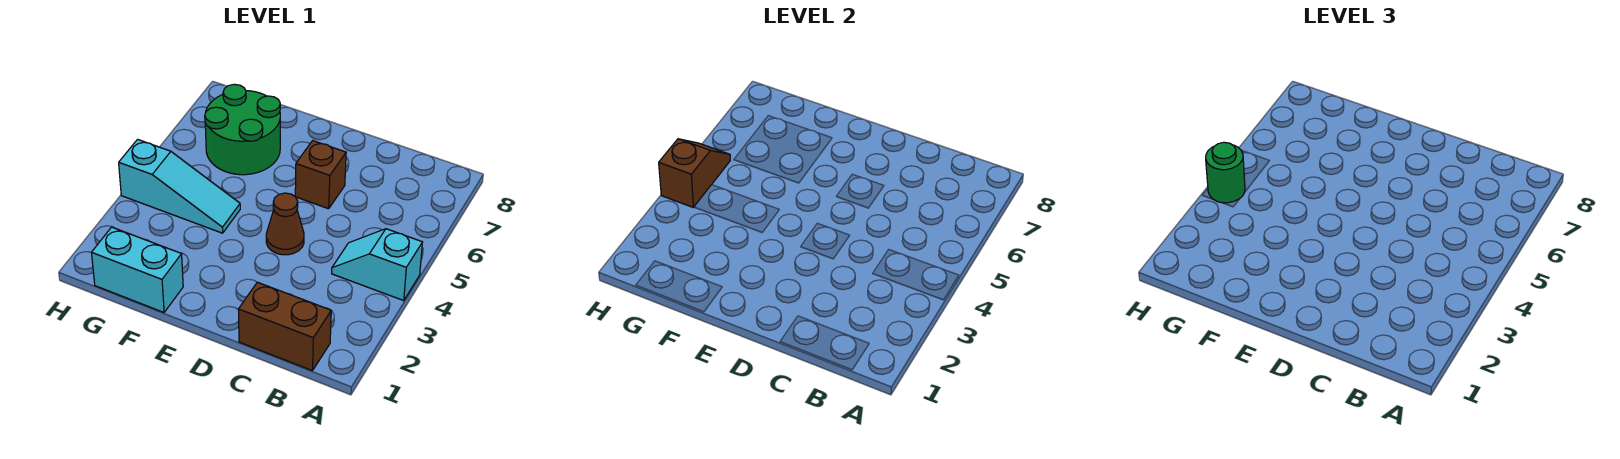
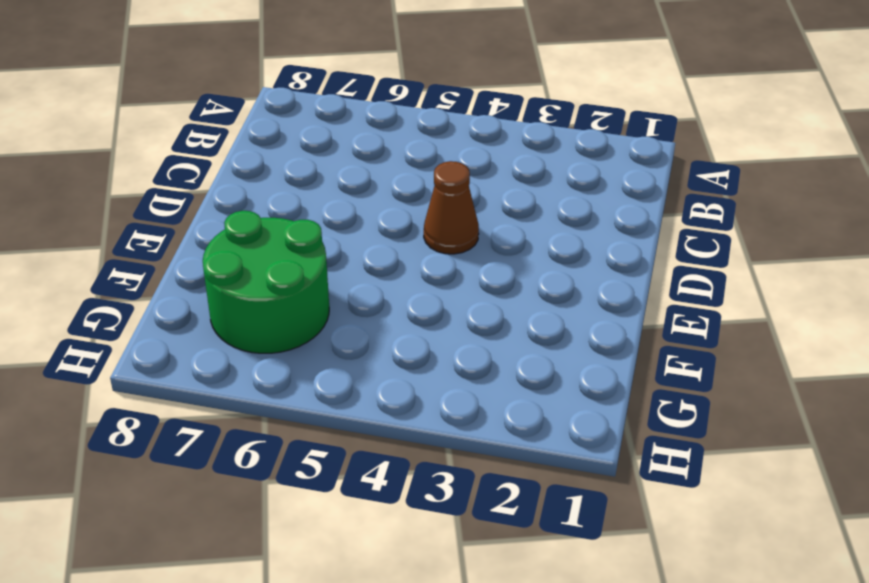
none -> cyan 1x2 slope [332,229,423,301]
none -> brown 1x2 brick [238,282,331,371]

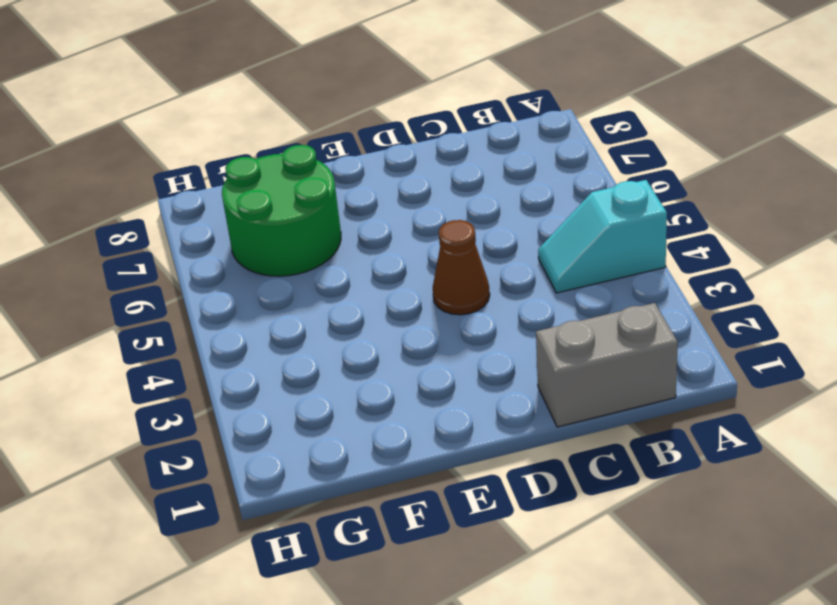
grey 1x2 brick [536,303,678,427] -> brown 1x2 brick [238,282,331,371]
none -> brown 1x1 brick [295,141,346,209]
none -> cyan 1x2 brick [91,227,183,312]

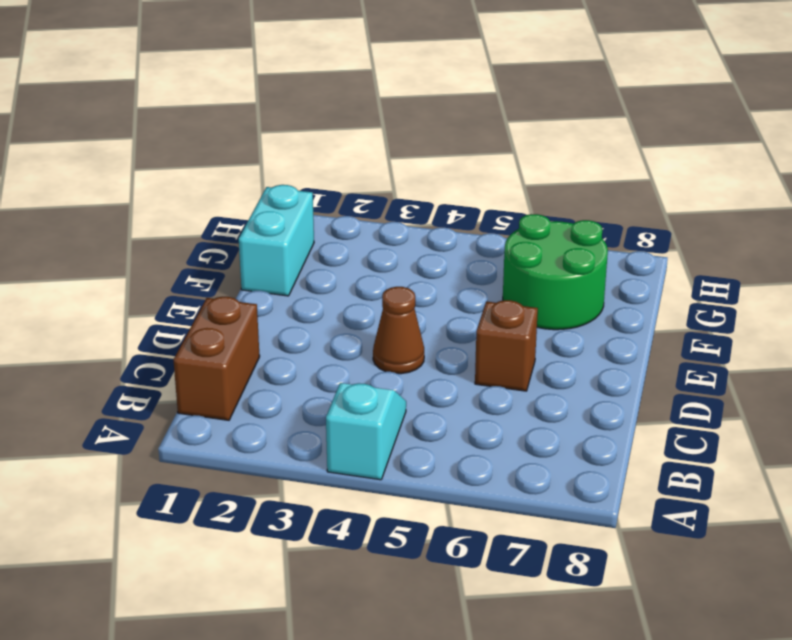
none -> cyan 1x3 slope [119,139,240,233]
none -> brown 1x2 slope [659,139,730,208]

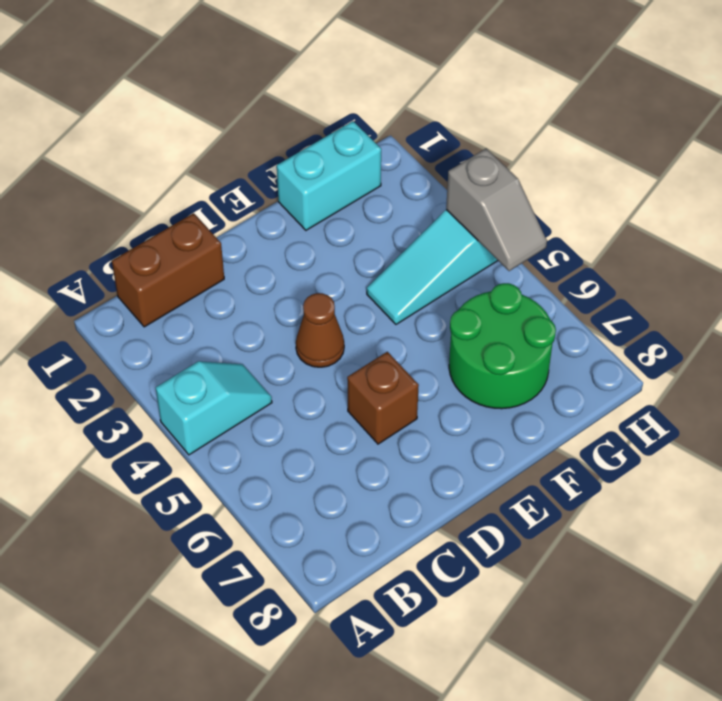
grey 1x2 slope [446,149,547,271] -> brown 1x2 slope [659,139,730,208]
none -> green 1x1 round brick [1206,142,1245,203]

